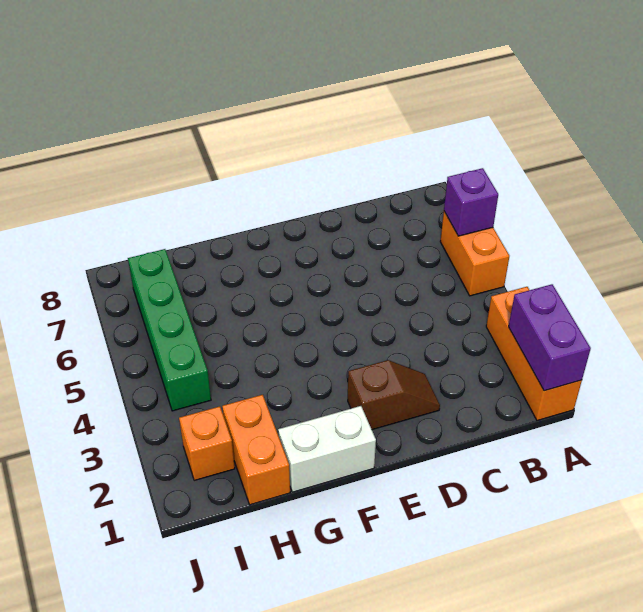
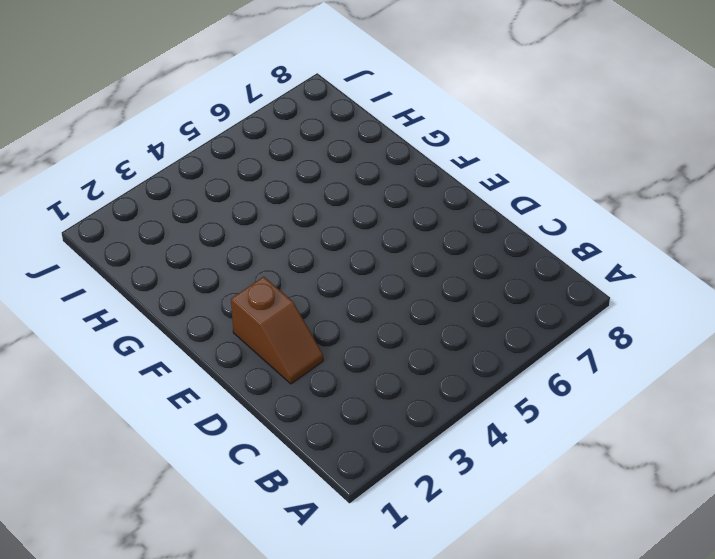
none -> orange 1x3 brick [486,287,582,420]
none -> orange 1x2 brick [440,212,509,296]

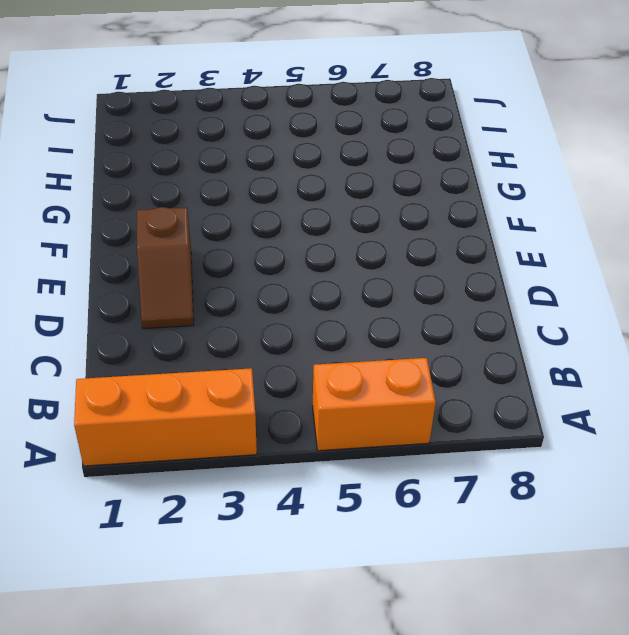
none -> white 1x2 brick [278,406,376,492]
none -> orange 1x2 brick [222,395,290,505]

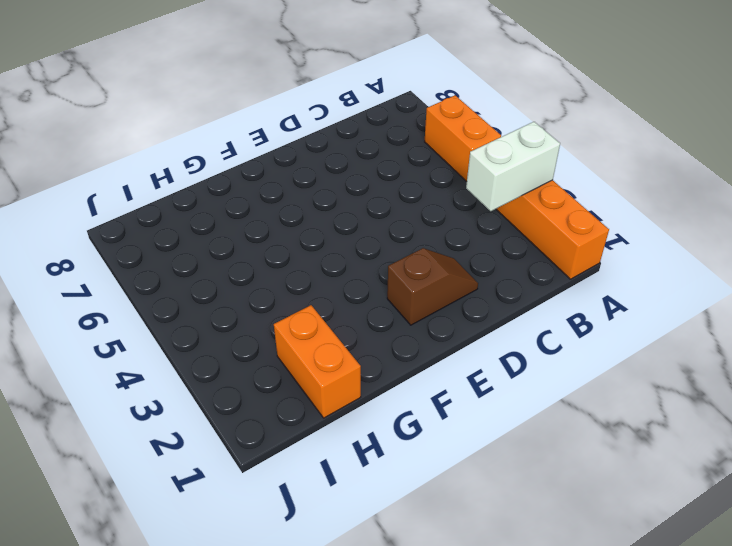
white 1x2 brick [466,122,560,211] -> white 1x2 brick moved to [278,406,376,492]
none -> orange 1x1 brick [179,406,235,480]
none -> green 1x4 brick [128,249,211,411]

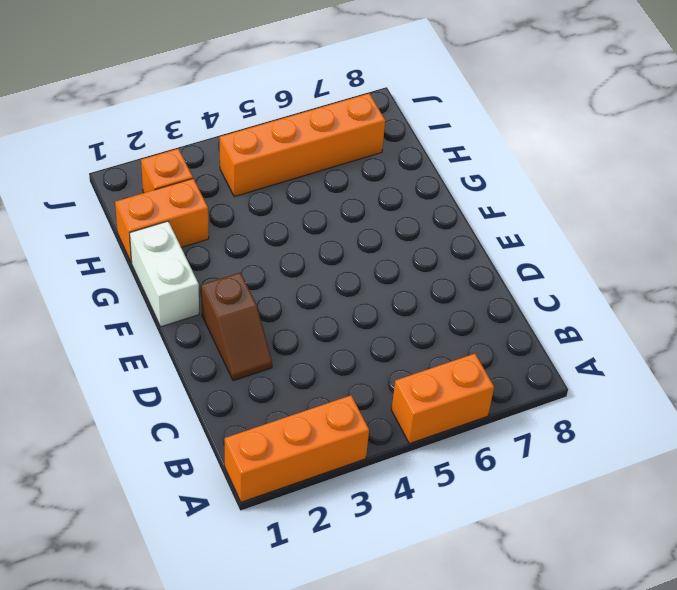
orange 1x4 brick [220,94,385,197] -> green 1x4 brick [128,249,211,411]
none -> purple 1x2 brick [509,284,591,391]
none -> purple 1x1 brick [444,168,498,236]

